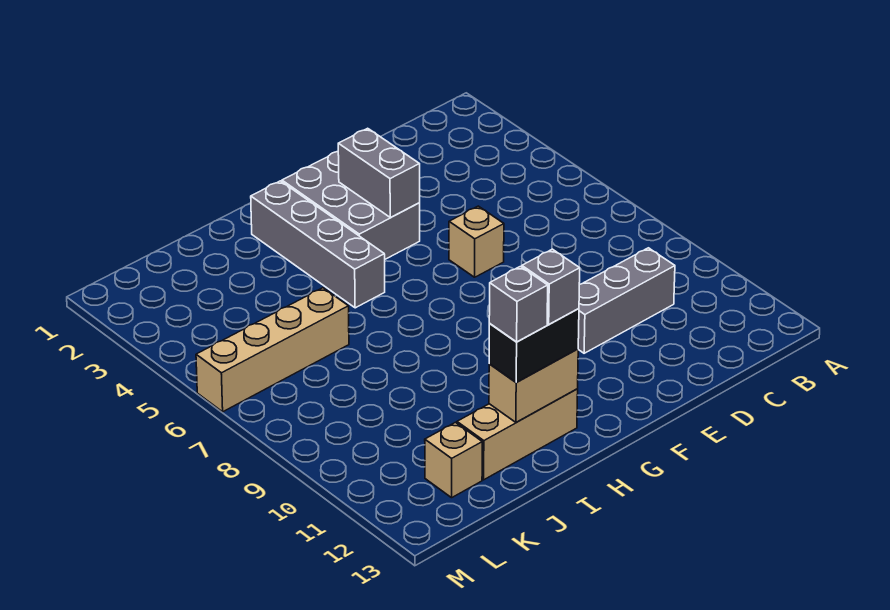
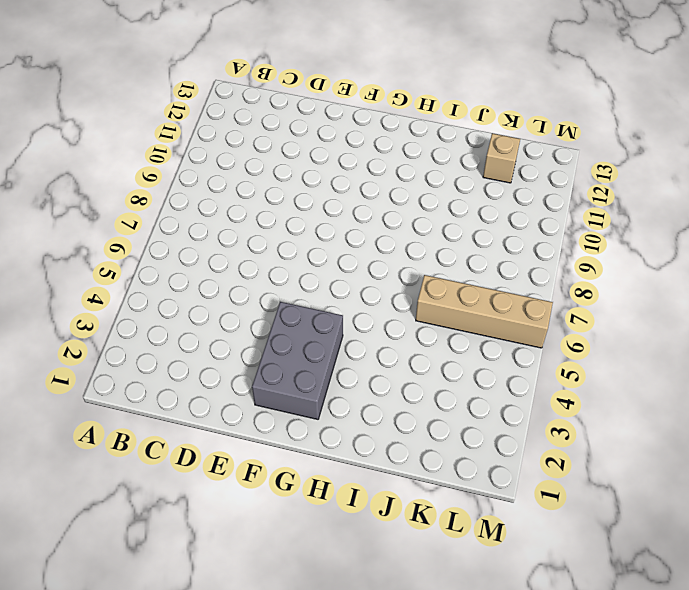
none -> grey 1x3 brick [578,248,675,353]
none -> tan 1x1 brick [449,206,504,277]
none -> grey 1x4 brick [251,181,385,308]

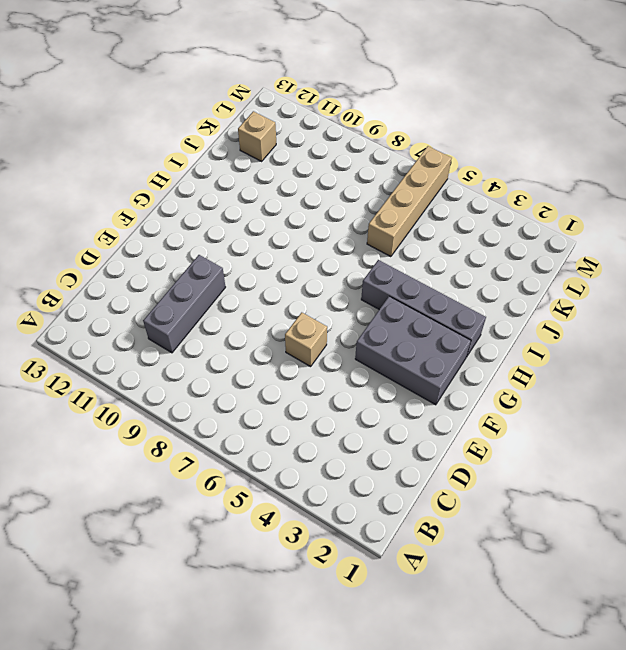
none -> tan 1x3 brick [457,389,578,480]
none -> grey 1x2 brick [338,128,420,217]
none -> tan 1x2 brick [489,349,578,422]

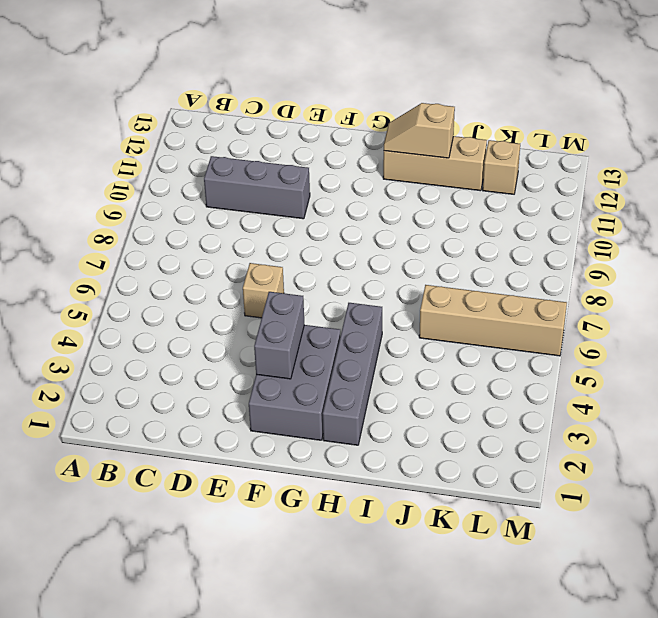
tan 1x2 slope [384,103,455,158] -> tan 1x2 brick [489,349,578,422]
none -> black 1x2 brick [489,308,579,382]
none -> grey 1x1 brick [522,249,580,324]
none -> grey 1x1 brick [489,266,548,342]

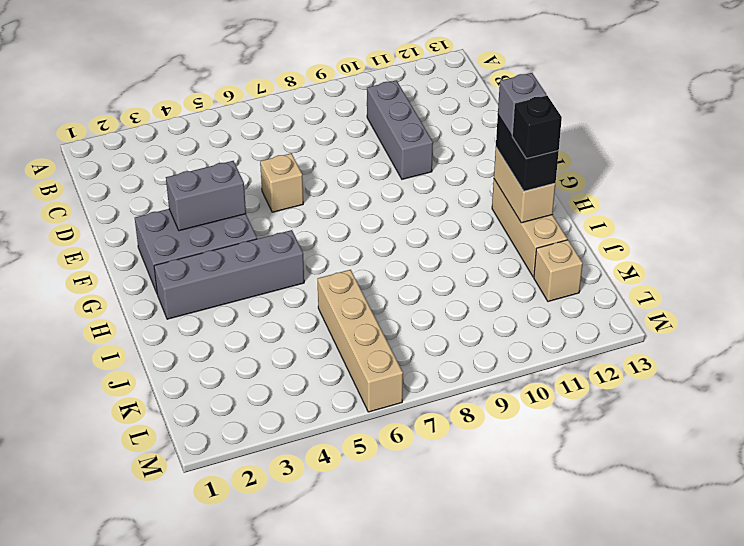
black 1x1 brick [512,95,562,159] -> grey 1x1 brick [489,266,548,342]

